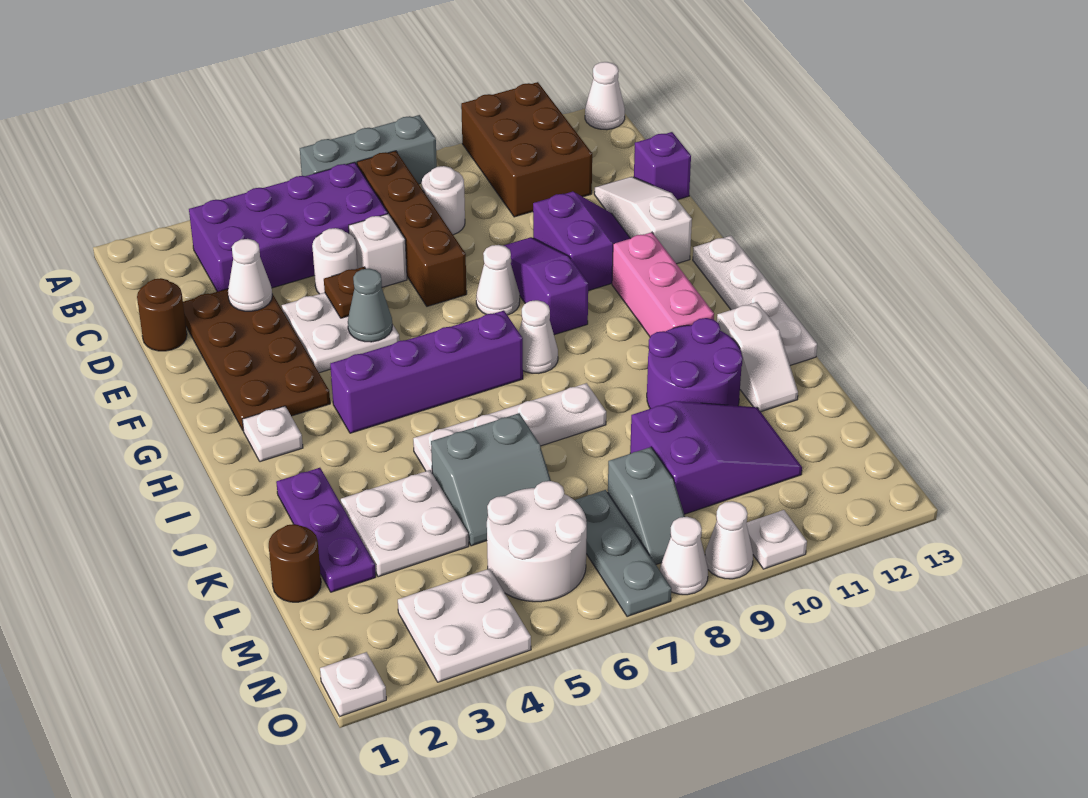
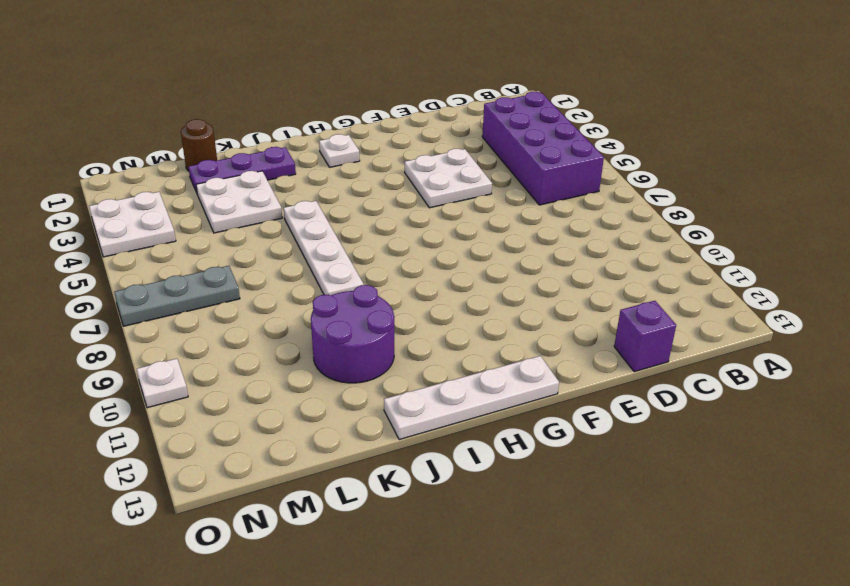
none -> grey 1x3 brick [300,115,437,184]
none -> brown 2x3 brick [461,82,592,217]
none -> white 1x1 cone [585,62,625,130]
none -> brown 1x4 brick [357,151,467,306]

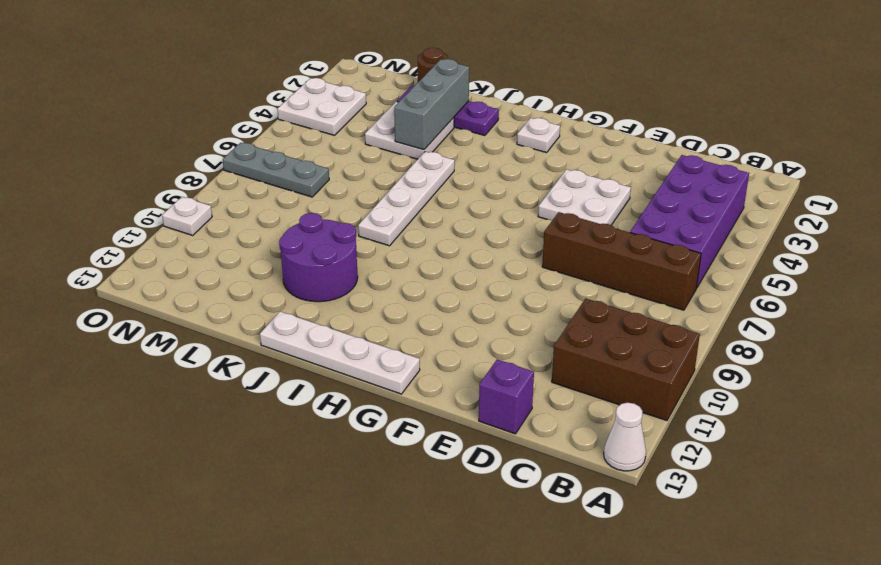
grey 1x3 brick [394,59,469,150] -> grey 1x3 brick moved to [300,115,437,184]
none -> white 1x1 round brick [422,166,465,235]
none -> brown 1x1 round brick [137,278,187,351]
none -> brown 2x4 plate [183,289,330,431]
none -> white 1x1 round brick [312,228,358,294]

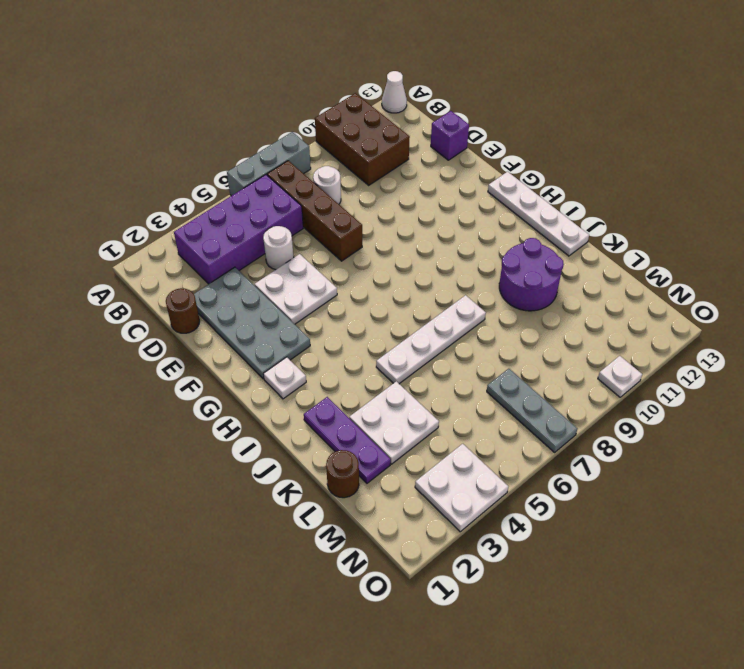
grey 2x4 plate [194,267,310,379] -> brown 2x4 plate [183,289,330,431]
none -> white 1x1 brick [349,214,407,287]
none -> white 1x3 slope [594,177,692,264]
none -> purple 1x3 slope [503,237,588,335]
none -> purple 2x2 slope [533,192,631,291]

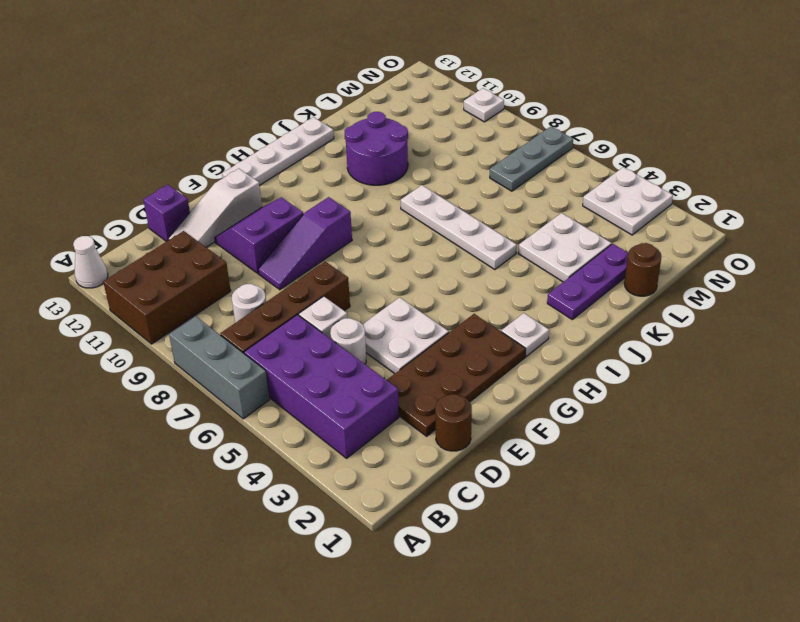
none -> white 1x1 cone [476,245,520,315]
none -> pink 1x3 brick [612,232,714,337]
none -> purple 1x4 brick [330,311,523,433]
none -> white 1x1 cone [519,300,558,373]

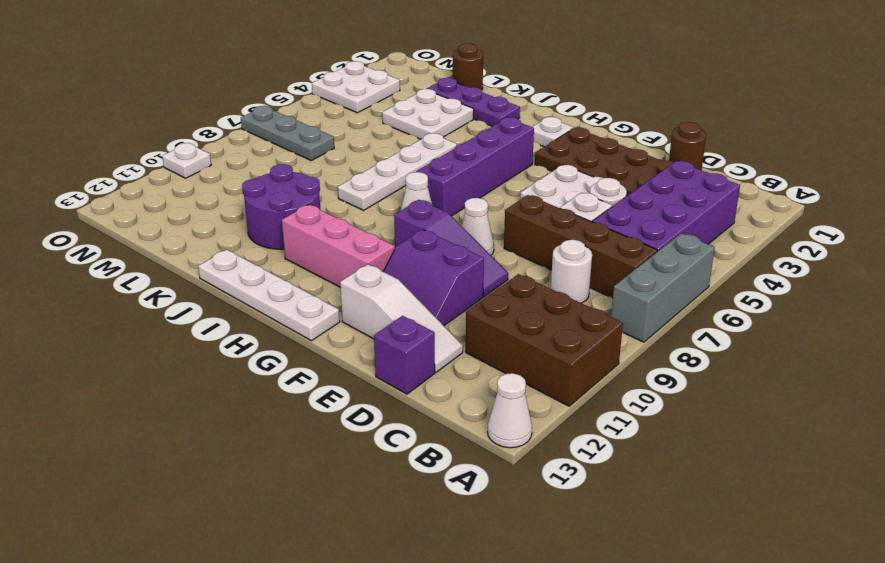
none -> white 1x2 slope [717,302,798,412]
none -> grey 2x2 slope [431,413,551,546]
none -> purple 2x3 slope [630,401,802,514]
none -> white 2x2 round brick [487,481,587,602]

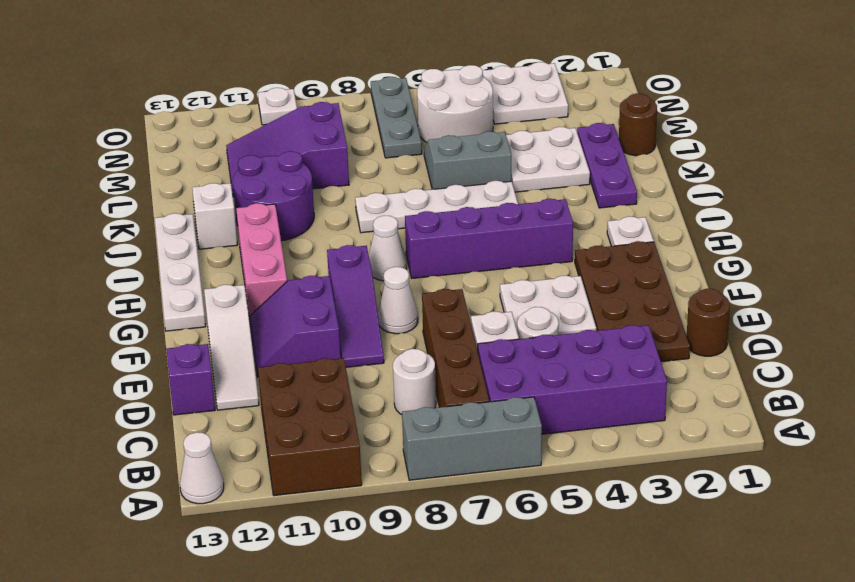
none -> grey 1x2 slope [608,447,685,564]
none -> white 1x1 plate [320,652,386,716]
none -> white 1x1 cone [660,517,708,595]
none -> white 1x1 cone [705,501,753,579]

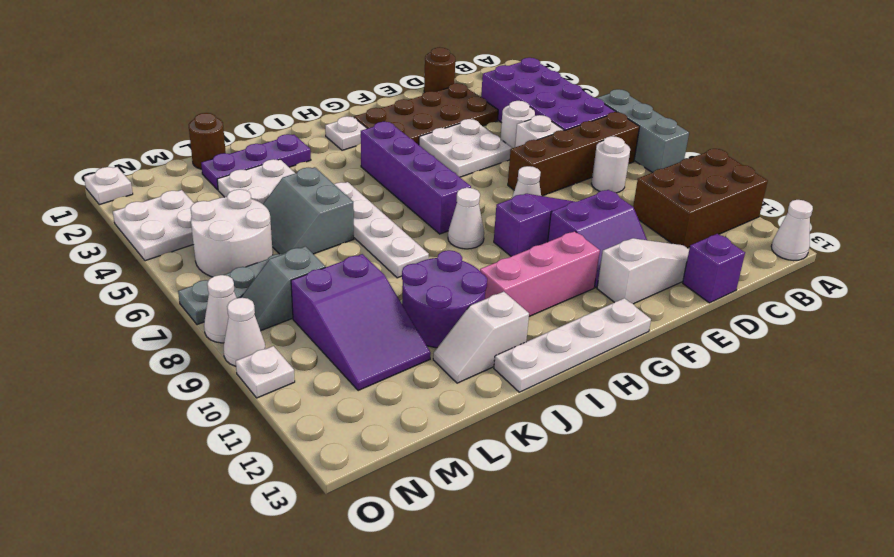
none -> white 1x1 cone [228,239,272,311]
none -> brown 1x1 plate [324,267,366,318]
none -> grey 1x1 cone [348,269,392,342]

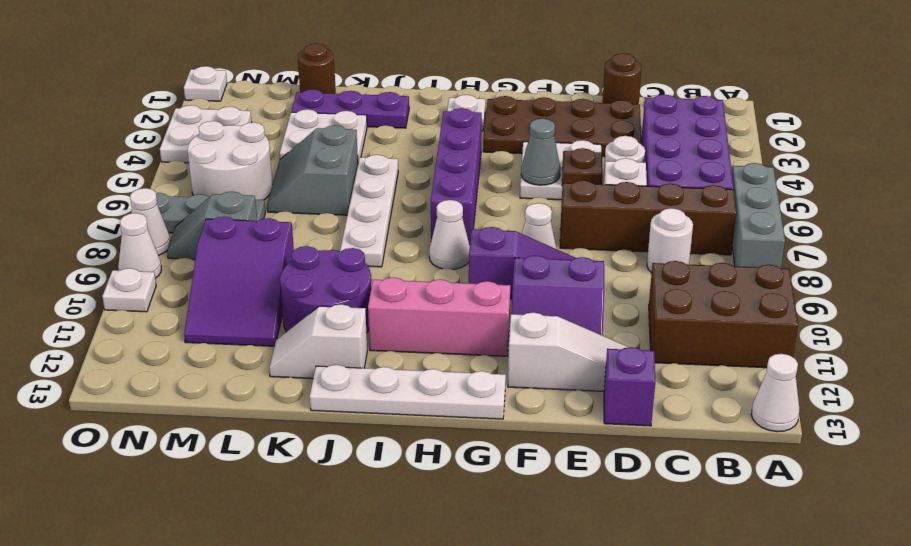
none -> white 1x1 cone [228,239,272,311]

